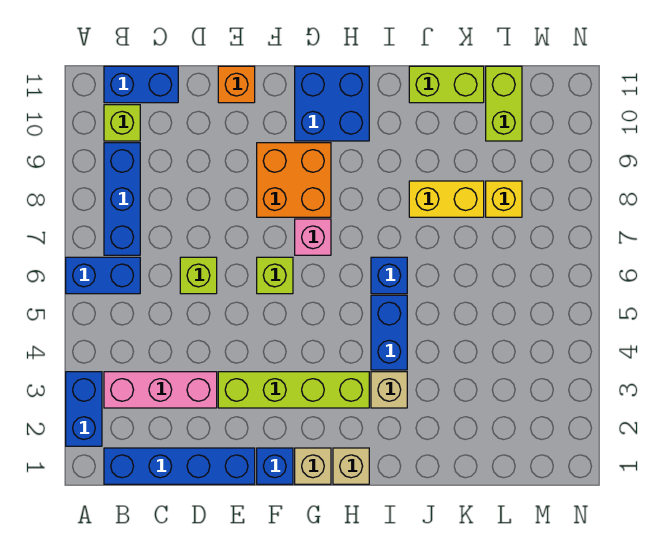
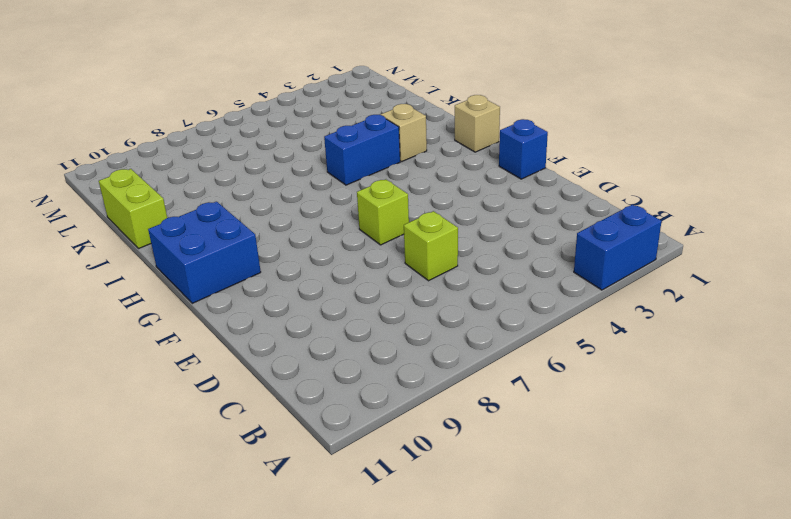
none -> blue 1x2 brick [66,257,140,294]
none -> blue 1x4 brick [104,448,255,484]
none -> pink 1x3 brick [104,372,217,408]

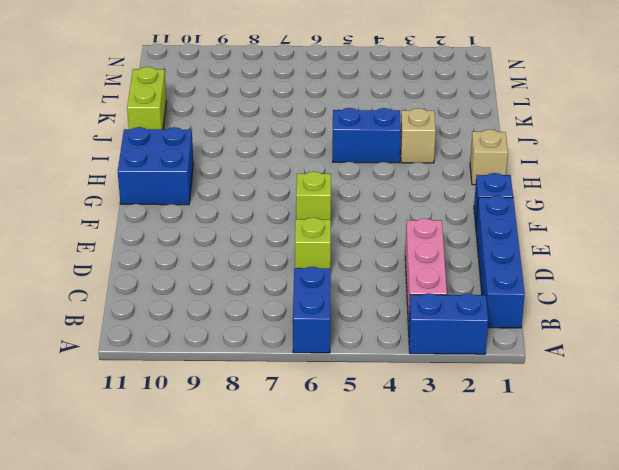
none -> blue 1x3 brick [104,143,140,255]
none -> lime 1x1 brick [104,105,140,141]
none -> blue 1x2 brick [104,66,178,103]

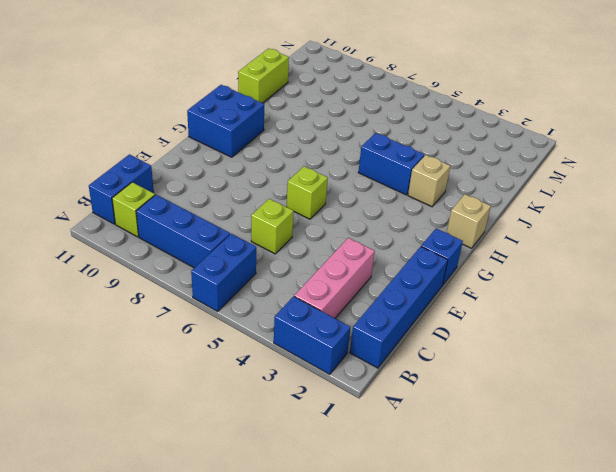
none -> lime 1x4 brick [218,372,369,408]
none -> orange 1x1 brick [218,66,255,103]
none -> orange 2x2 brick [257,143,331,217]

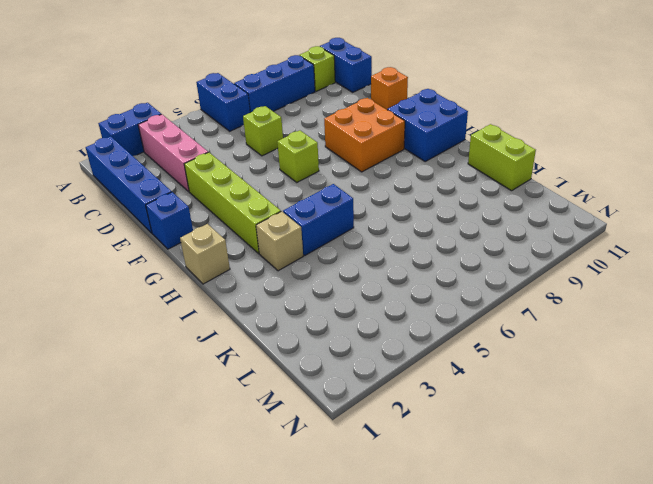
none -> tan 1x1 brick [295,448,331,484]
none -> pink 1x1 brick [295,219,331,255]
none -> blue 1x1 brick [371,257,407,294]

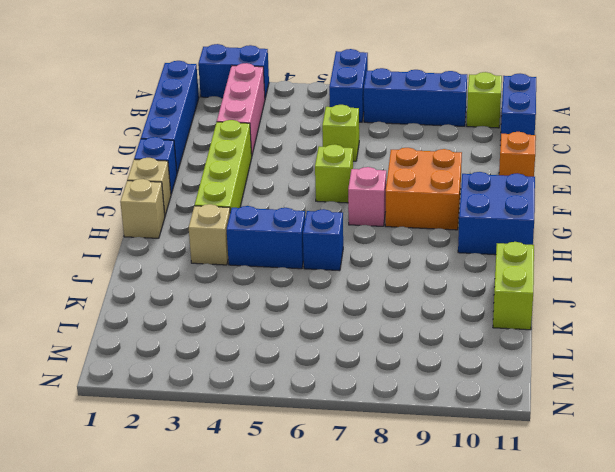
none -> yellow 1x2 brick [409,181,484,217]
none -> yellow 1x1 brick [486,181,522,217]
none -> lime 1x2 brick [486,66,522,141]

